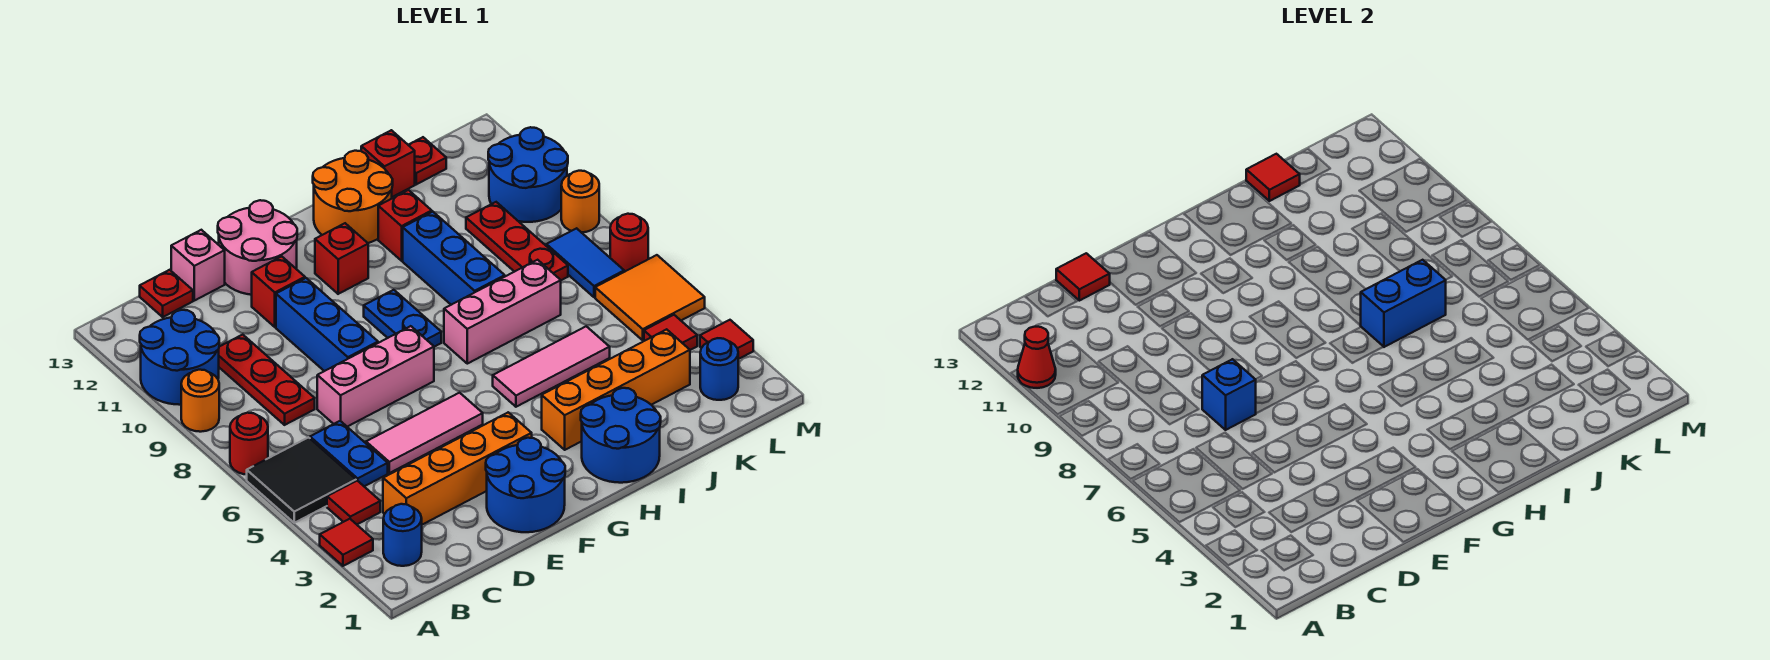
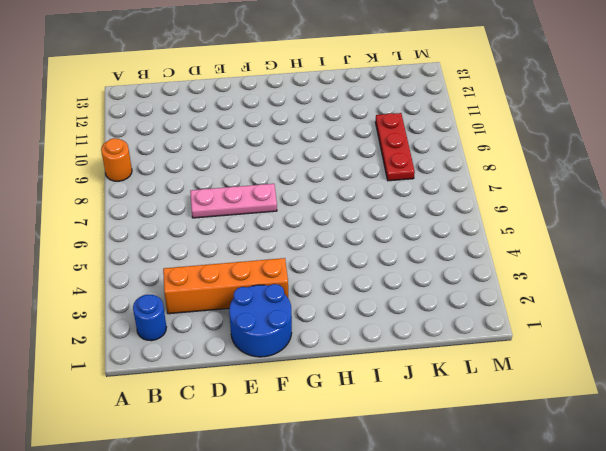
pink 1x3 plate [190,184,277,218] -> pink 1x3 brick [317,326,434,427]
none -> red 1x1 tile [320,519,373,566]
none -> black 2x2 tile [247,437,356,523]
none -> red 1x1 round brick [230,413,268,474]
none -> blue 2x2 round brick [140,310,219,405]

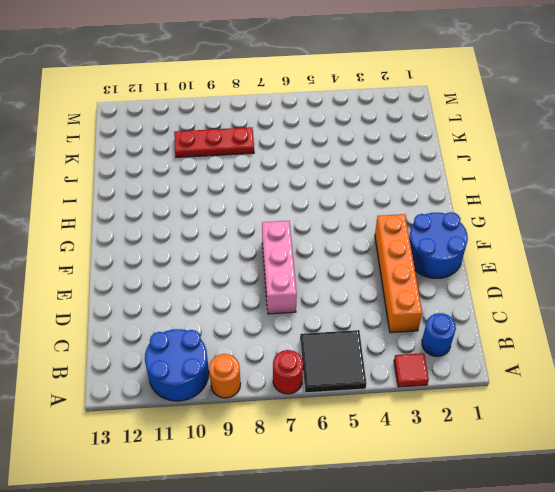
none -> red 1x1 tile [327,481,380,524]
none -> blue 1x2 plate [310,421,388,486]
none -> red 1x3 plate [219,335,315,425]
none -> red 1x1 plate [140,270,193,317]

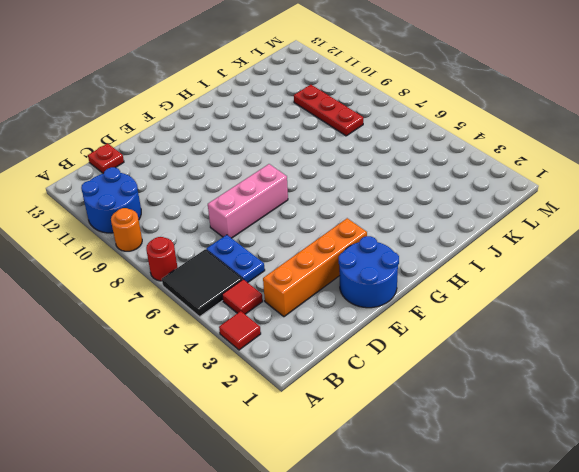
none -> blue 1x1 round brick [383,504,422,566]
none -> red 1x3 plate [219,335,315,425]
none -> pink 1x3 tile [366,393,483,473]
none -> pink 1x1 brick [171,230,225,301]

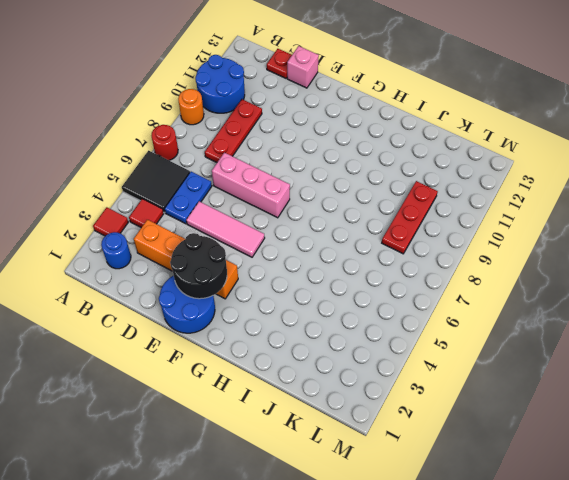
black 2x2 round brick [170,233,227,299] -> none
none -> blue 1x3 brick [276,278,378,371]
none -> red 1x1 brick [252,256,305,327]
none -> pink 2x2 round brick [218,200,297,295]
none -> blue 1x2 plate [364,290,441,347]

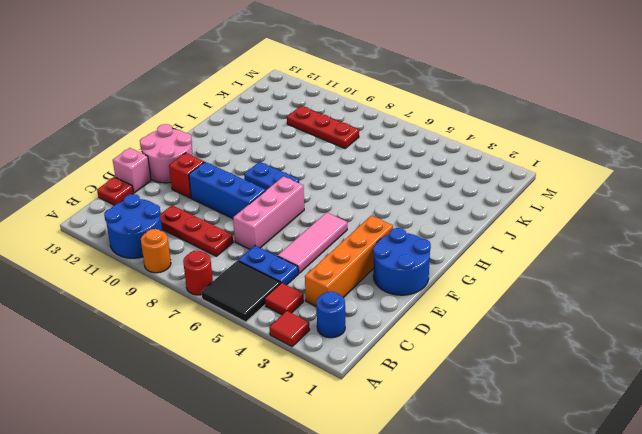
none -> red 1x1 brick [315,223,368,294]
none -> blue 2x2 round brick [581,388,661,483]
none -> orange 1x4 brick [542,329,690,450]
none -> pink 1x3 tile [493,326,610,407]

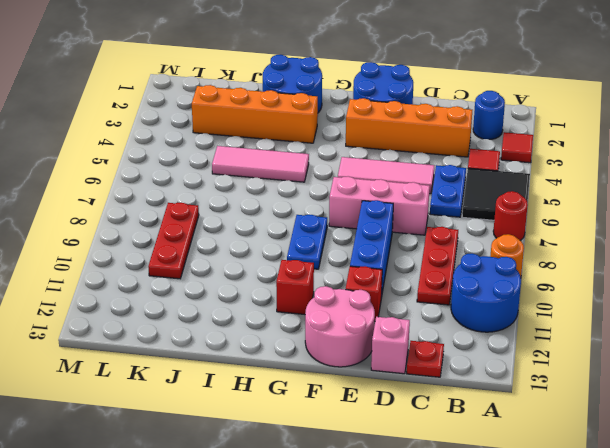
none -> pink 1x3 brick [444,260,561,364]
none -> orange 2x2 round brick [313,151,393,243]
none -> blue 1x3 brick [403,212,505,305]
none -> red 1x1 brick [378,190,432,261]

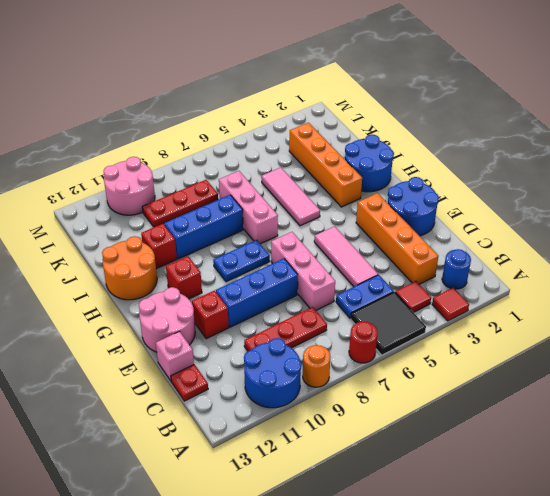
pink 2x2 round brick [104,157,155,215] -> blue 2x2 round brick [488,127,568,222]
none -> red 1x1 brick [361,130,415,197]
none -> red 1x1 plate [409,137,446,184]
none -> blue 1x1 round brick [700,338,738,400]
none -> red 1x1 tile [644,315,697,350]

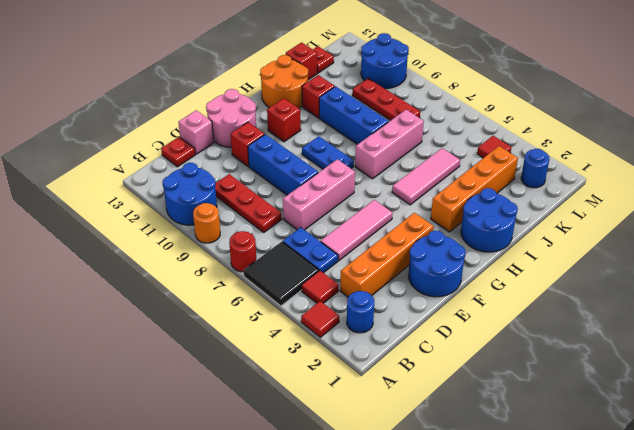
none -> orange 2x2 tile [595,255,705,340]
none -> blue 1x2 tile [546,228,624,297]
none -> red 1x1 tile [700,320,753,359]
none -> red 1x1 round brick [610,214,648,272]

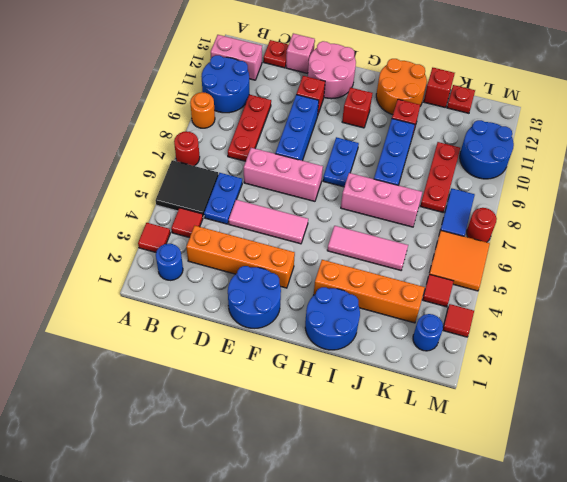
pink 1x2 brick [211,35,262,80] -> none
none -> orange 1x1 round brick [561,171,599,233]
none -> red 1x1 cone [1018,327,1056,388]
none -> blue 1x1 brick [1202,359,1256,430]
none -> red 1x1 tile [1056,253,1110,301]

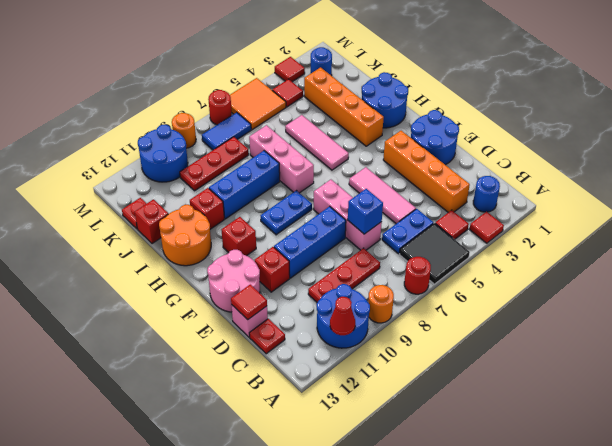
none -> blue 1x2 brick [1360,260,1446,347]
none -> red 1x1 tile [1246,154,1300,201]

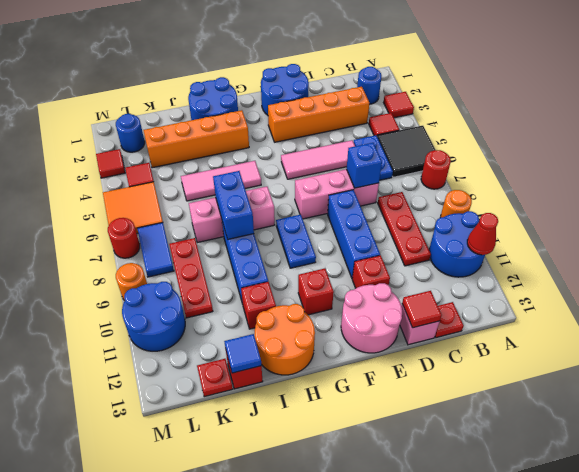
blue 1x2 brick [213,171,254,239] -> blue 1x2 brick turned to [1360,260,1446,347]
blue 1x1 tile [224,334,261,373] -> red 1x1 tile [1246,154,1300,201]

